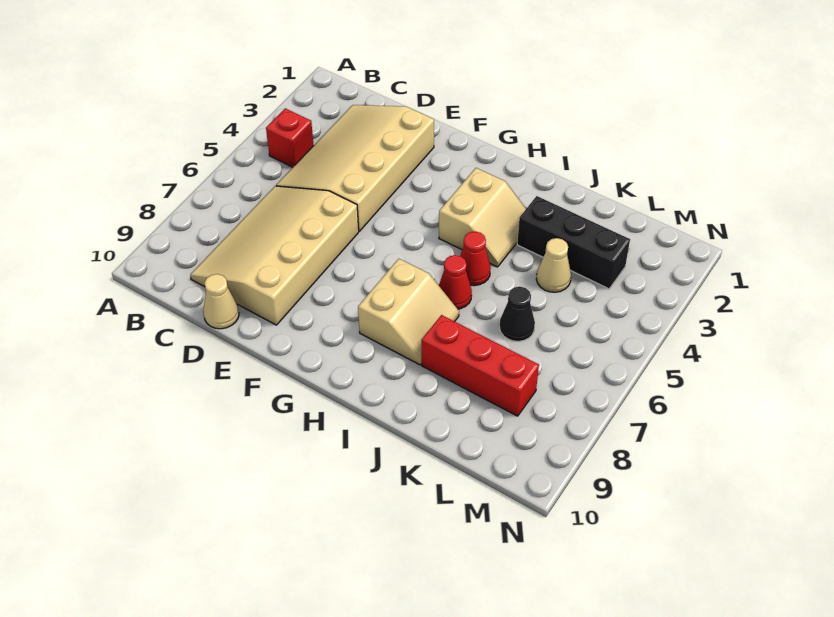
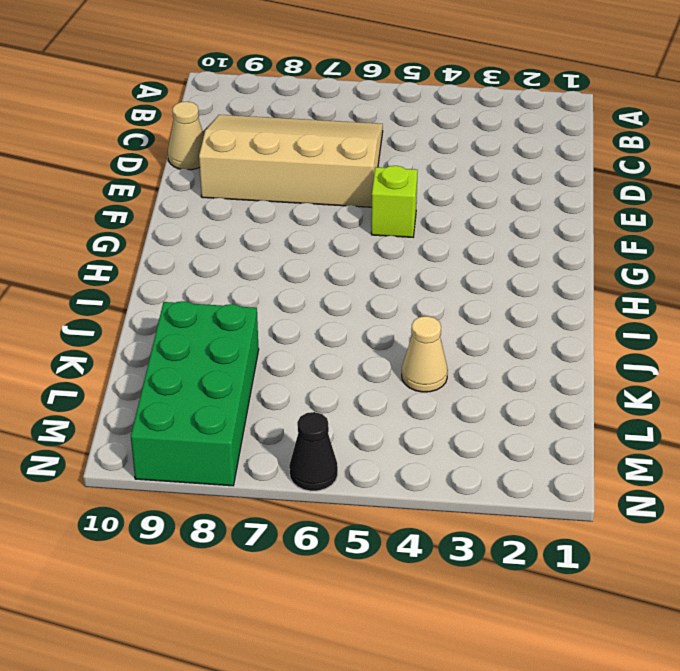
lime 1x1 brick [371,166,418,237] -> none
green 2x4 brick [131,301,259,486] -> red 1x3 brick [422,315,539,416]
black 1x1 cone [289,412,338,491] -> black 1x1 cone moved to [500,287,535,341]
none -> red 1x1 brick [266,108,314,167]
none -> tan 3x4 slope [276,105,434,231]
none -> tan 2x2 slope [439,168,526,267]

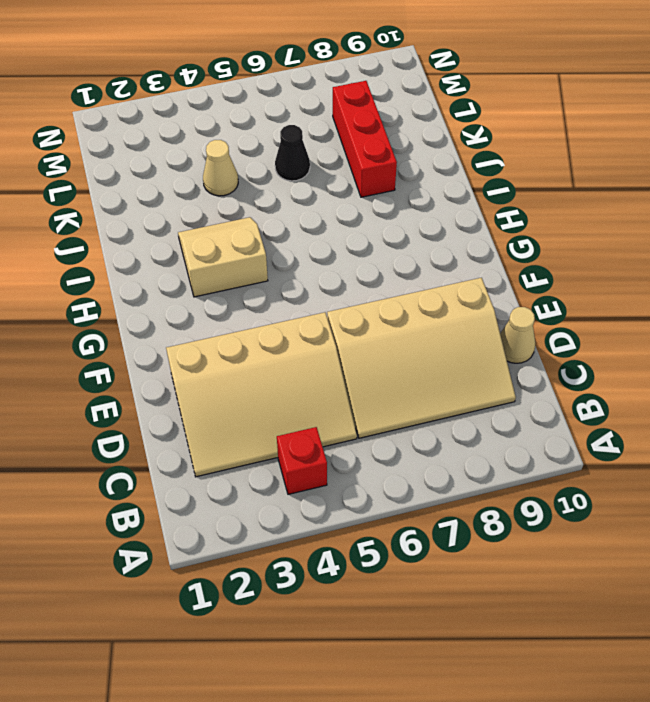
none -> tan 2x2 slope [358,259,459,365]
none -> red 1x1 cone [460,231,491,286]
none -> red 1x1 cone [439,255,472,309]

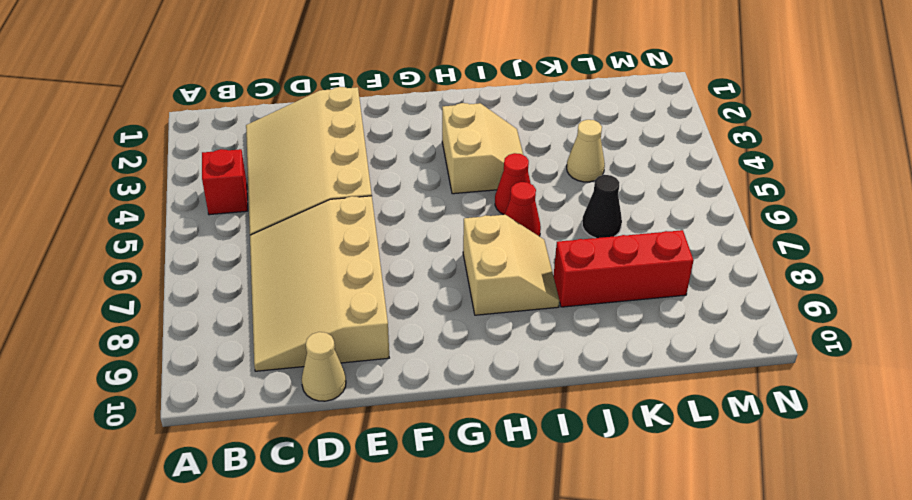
none -> black 1x3 brick [517,196,630,289]

